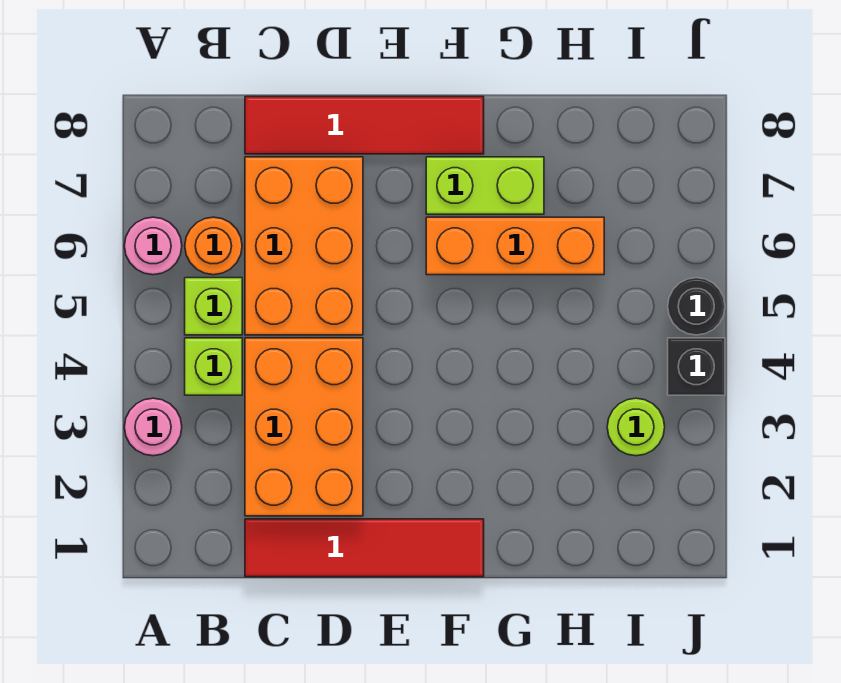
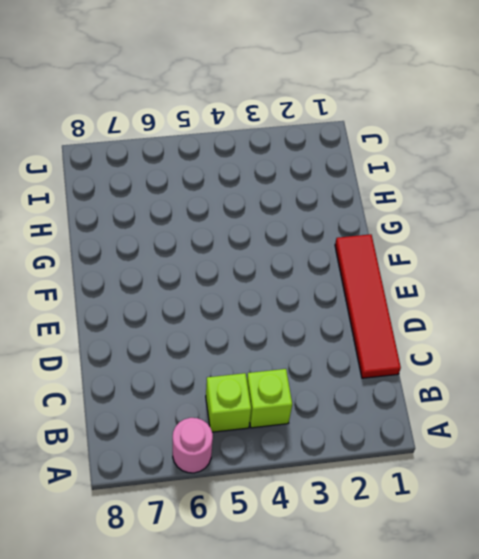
none -> pink 1x1 round brick [124,398,182,456]
none -> orange 1x1 round brick [185,217,242,275]
none -> orange 2x3 brick [245,338,363,516]

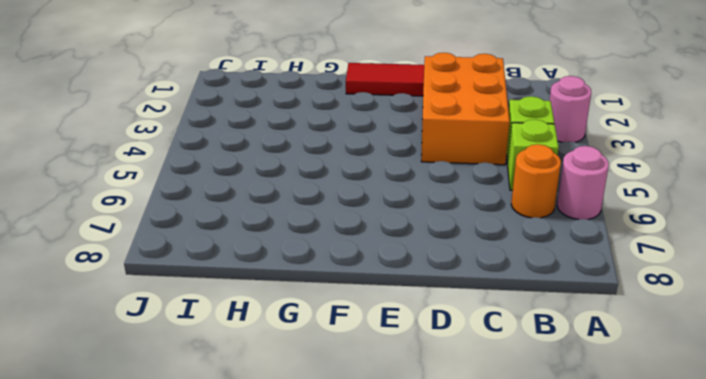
none -> orange 2x3 brick [245,157,363,335]
none -> red 1x4 tile [245,97,484,154]
none -> orange 1x3 brick [426,217,604,275]

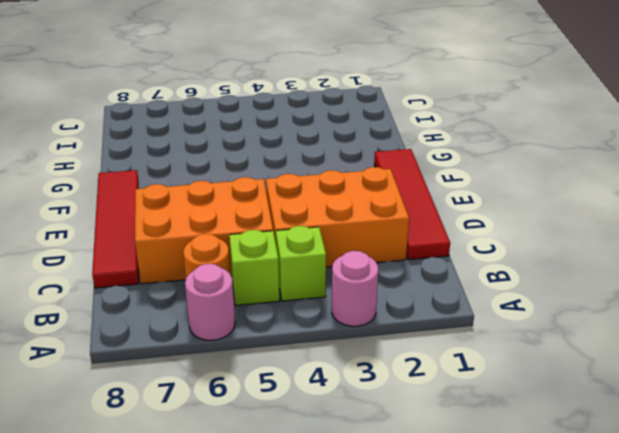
none -> orange 1x3 brick [426,217,604,275]
none -> lime 1x2 brick [426,157,544,214]
none -> lime 1x1 round brick [607,398,665,456]

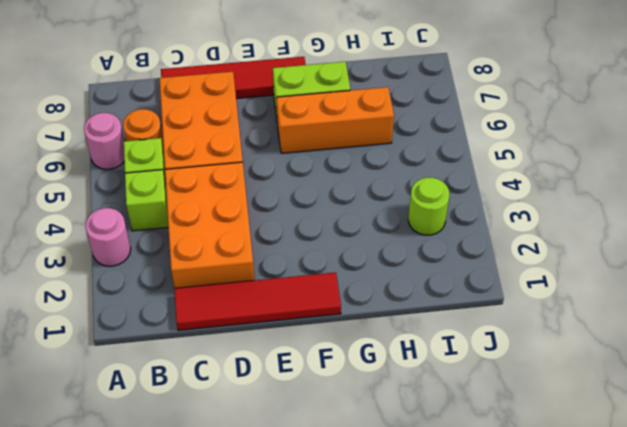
none -> black 1x1 brick [668,338,725,395]
none -> black 1x1 round brick [668,278,725,335]

